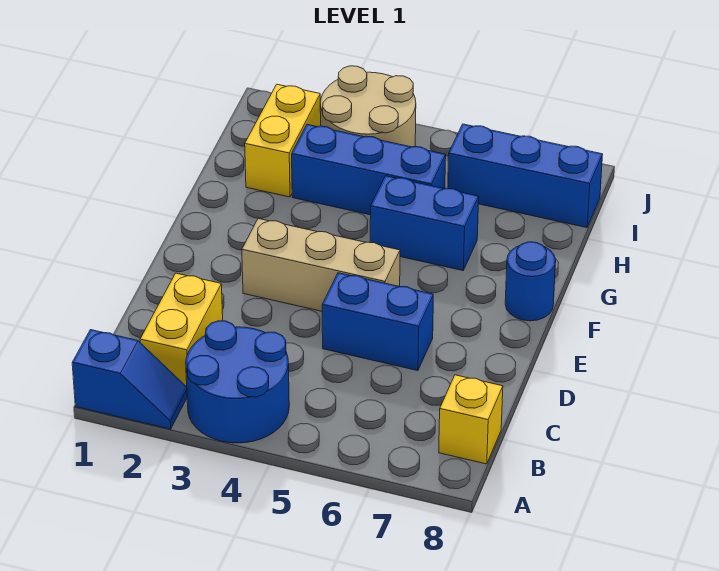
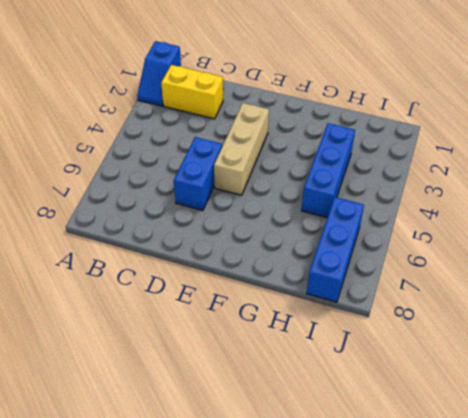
none -> blue 2x2 round brick [186,321,289,443]
none -> yellow 1x1 brick [439,375,503,464]
none -> blue 1x1 round brick [505,242,556,321]

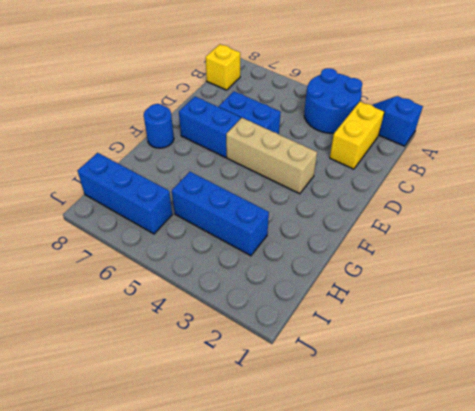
blue 1x2 brick [179,97,241,158] -> blue 1x2 brick moved to [370,176,479,271]
none -> yellow 1x2 brick [245,84,321,197]
none -> tan 2x2 round brick [320,66,416,147]

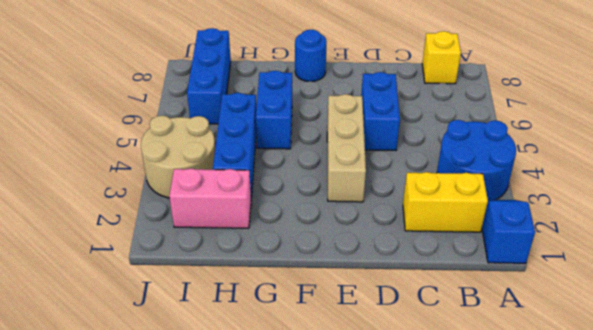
pink 1x2 brick [169,168,251,228] -> yellow 1x2 brick [245,84,321,197]

